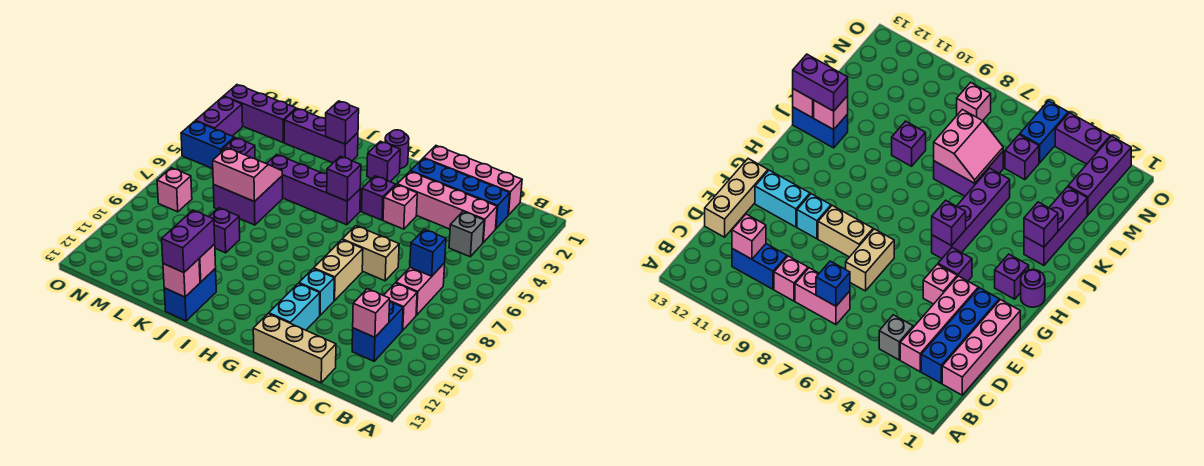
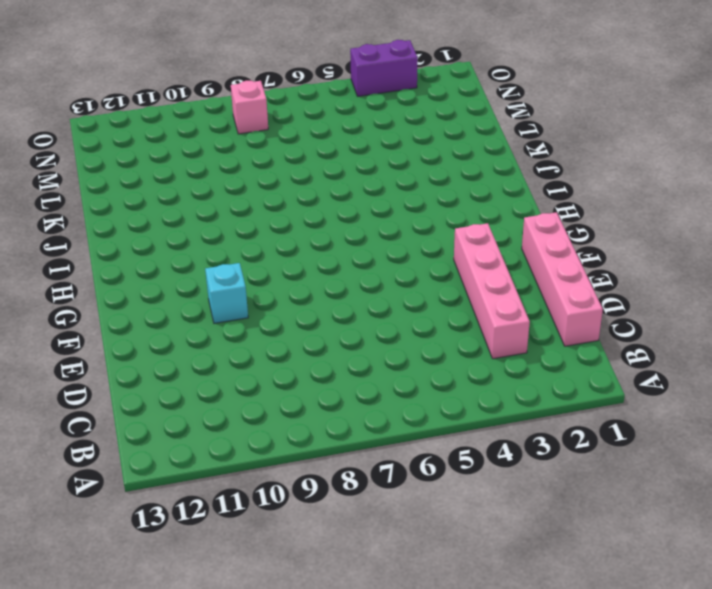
none -> blue 1x4 brick [411,158,510,229]
none -> grey 1x1 brick [449,212,484,257]
none -> pink 1x2 brick [396,263,445,315]
none -> pink 1x1 brick [384,283,417,330]

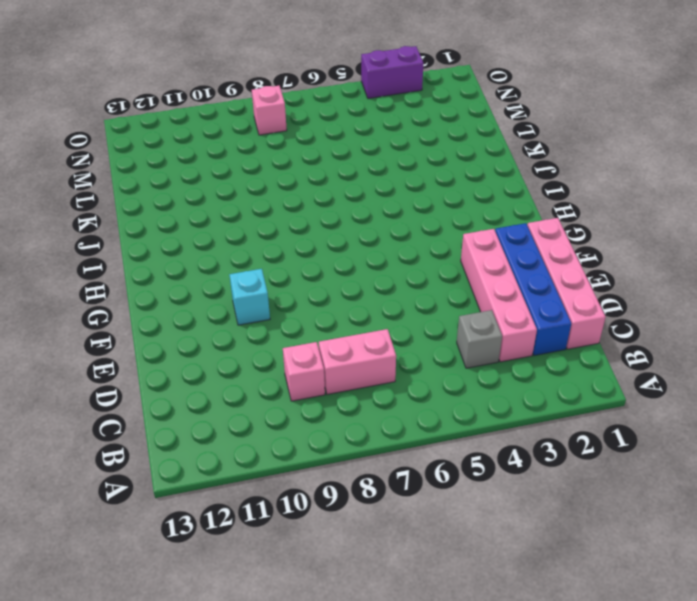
none -> blue 1x2 brick [352,302,403,361]
none -> tan 1x3 brick [253,314,336,383]
none -> tan 1x2 brick [342,226,399,281]
none -> pink 1x1 brick [383,185,417,229]

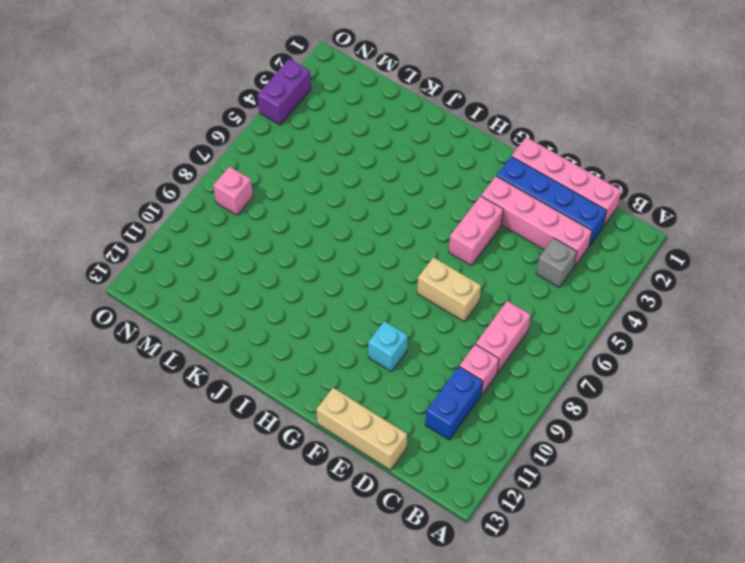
pink 1x2 brick [449,196,503,266] -> pink 1x1 brick [383,185,417,229]
none -> tan 1x2 brick [314,240,363,300]
none -> cyan 1x2 brick [269,283,320,330]
none -> purple 1x1 brick [362,176,396,220]
none -> purple 1x1 round brick [385,130,409,169]

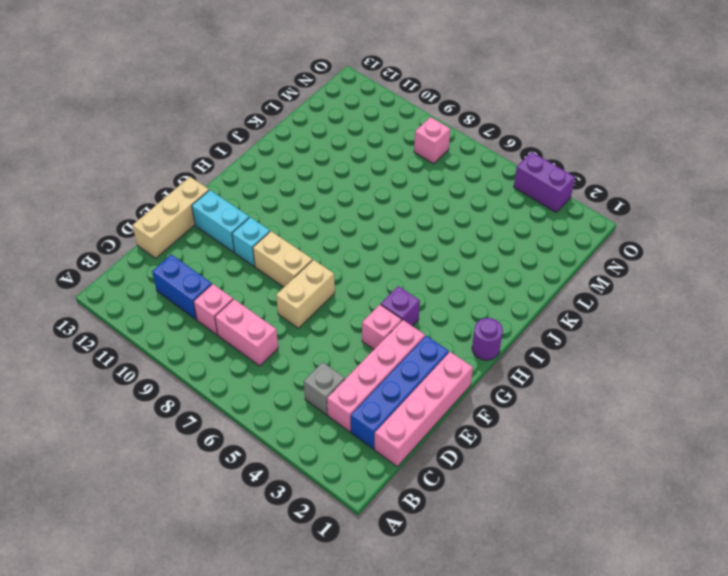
none -> purple 1x1 brick [367,141,400,182]
none -> purple 1x4 brick [267,154,360,225]
none -> purple 1x3 brick [284,108,358,163]
none -> blue 1x2 brick [164,269,216,321]

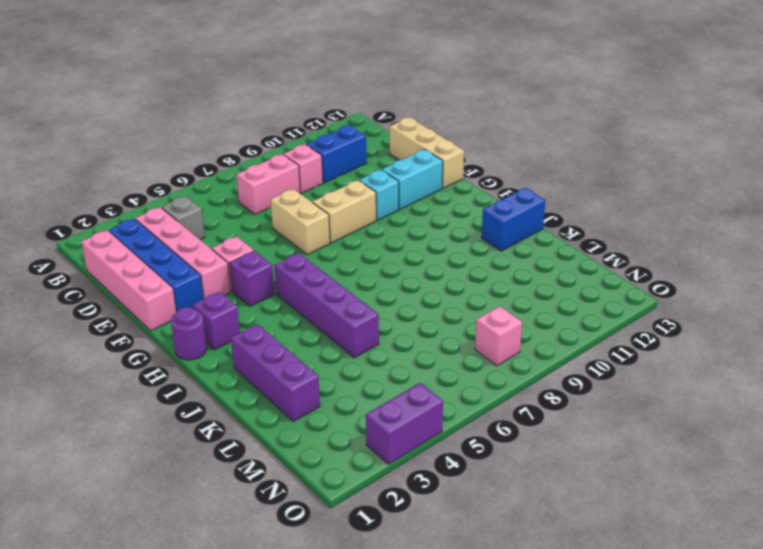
none -> purple 2x2 brick [213,176,283,225]
none -> purple 1x1 brick [209,208,240,253]
none -> purple 1x3 brick [224,85,296,142]
none -> purple 1x1 brick [222,138,255,159]

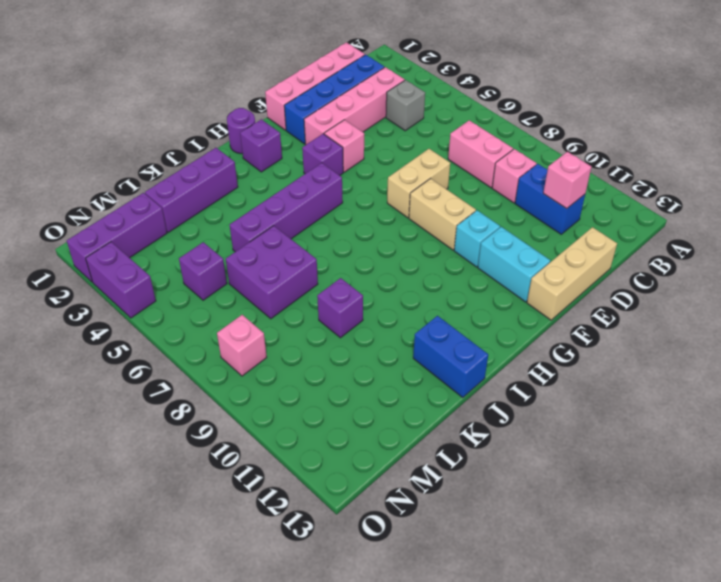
none -> blue 1x2 brick [181,121,234,169]
none -> blue 1x1 brick [410,229,446,276]
none -> purple 1x1 brick [327,156,361,201]
none -> purple 1x1 brick [326,101,359,144]

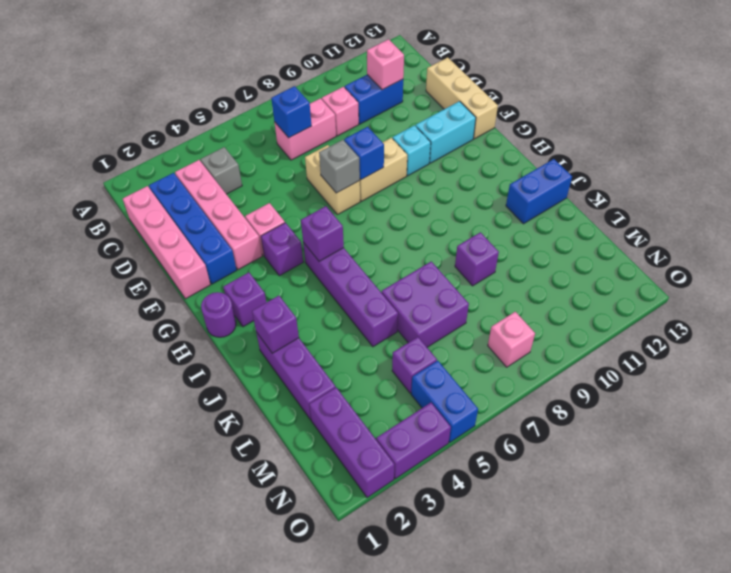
grey 1x1 brick [319,140,360,193] -> none
blue 1x1 brick [344,127,384,180] -> none
none -> pink 1x1 brick [199,244,216,282]
none -> pink 1x1 brick [163,259,200,297]
none -> pink 2x2 slope [213,148,282,202]
none -> purple 1x2 brick [162,210,215,273]

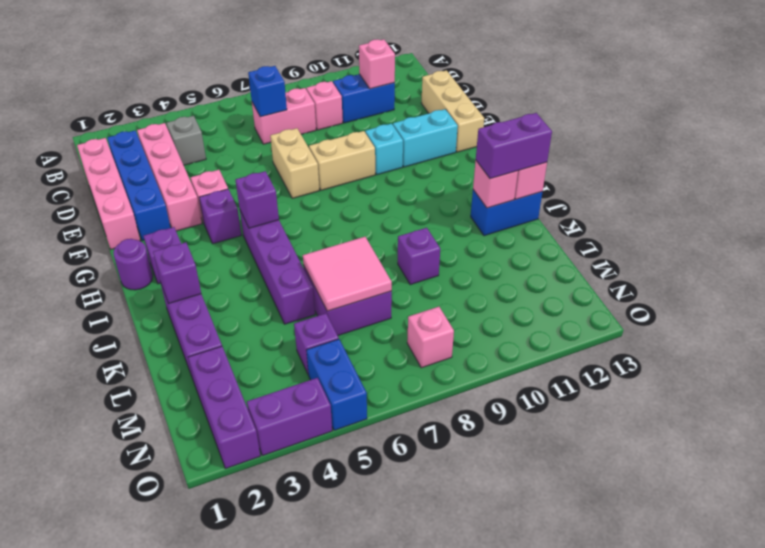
pink 2x2 tile [303,237,392,311] -> pink 2x2 slope [213,148,282,202]

